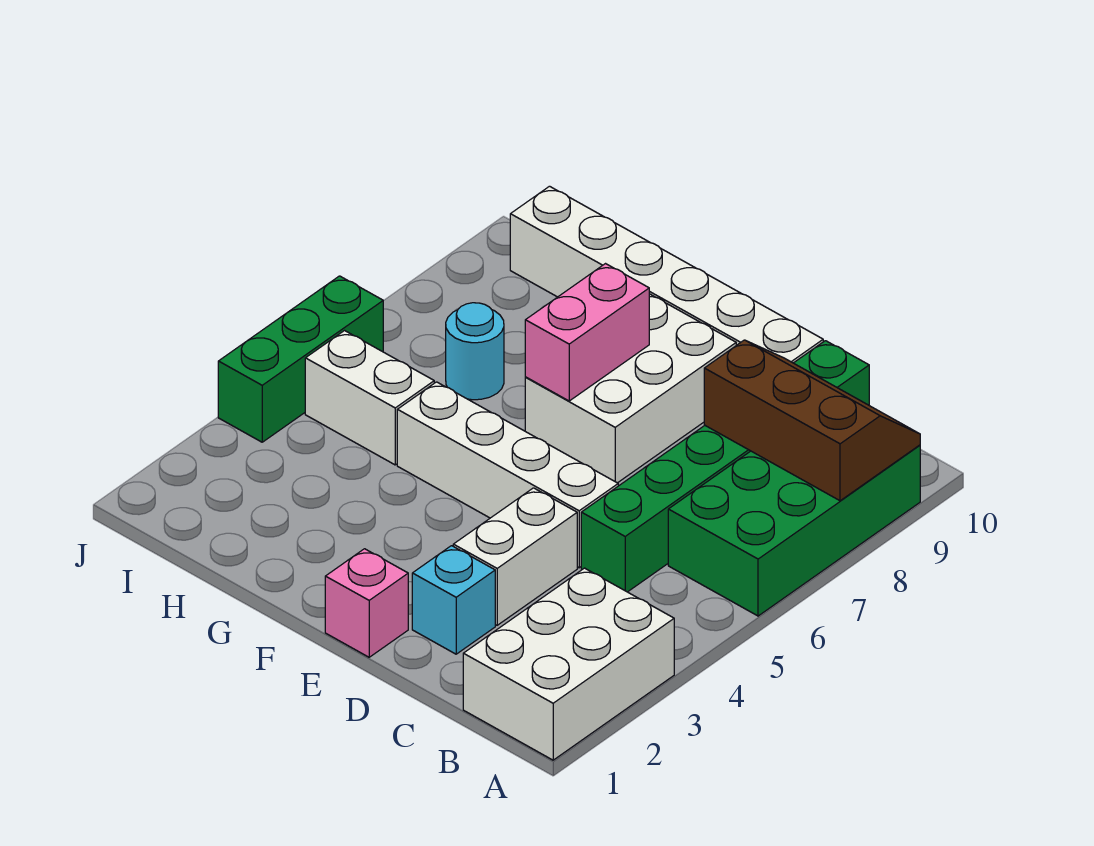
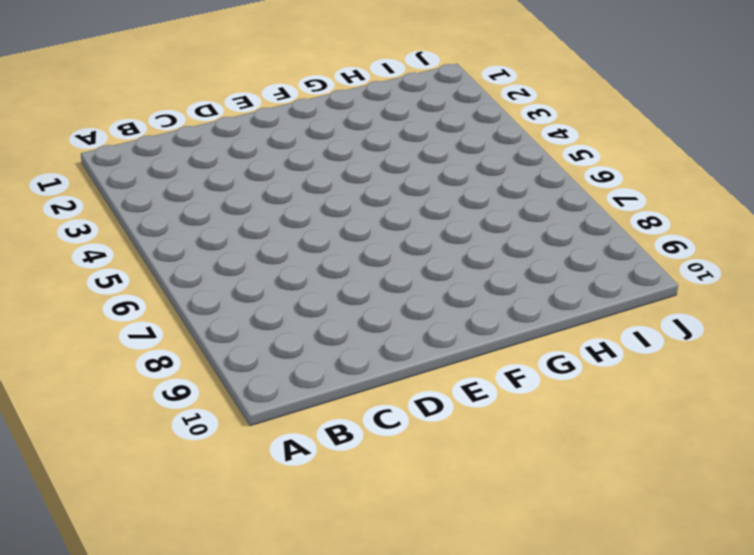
none -> white 2x3 brick [463,568,674,760]
none -> green 2x4 brick [668,445,920,616]
none -> green 1x6 brick [581,341,869,592]

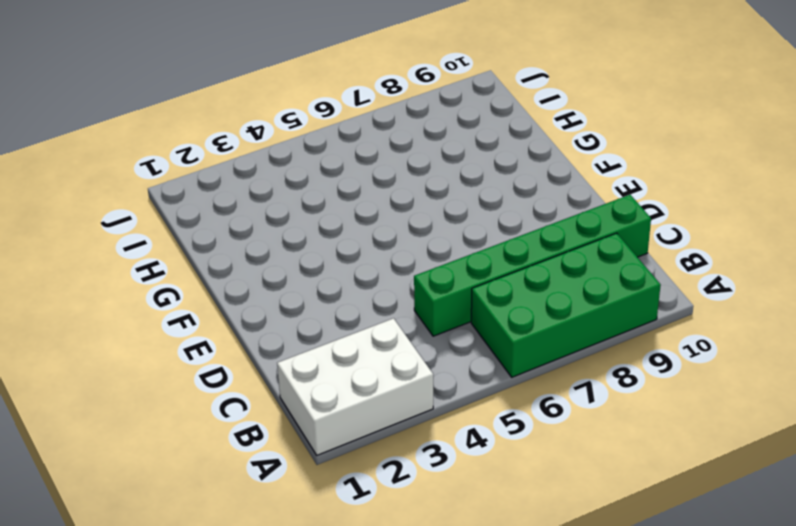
none -> cyan 1x1 brick [412,546,495,654]
none -> white 1x2 brick [453,488,577,625]
none -> white 1x4 brick [397,382,618,568]

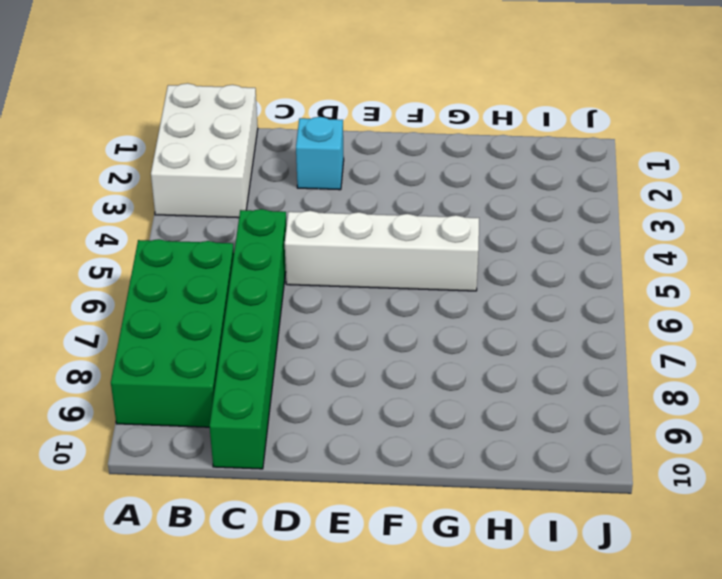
none -> white 1x2 brick [453,488,577,625]
none -> white 1x6 brick [510,186,823,363]
none -> pink 1x1 brick [325,549,408,657]

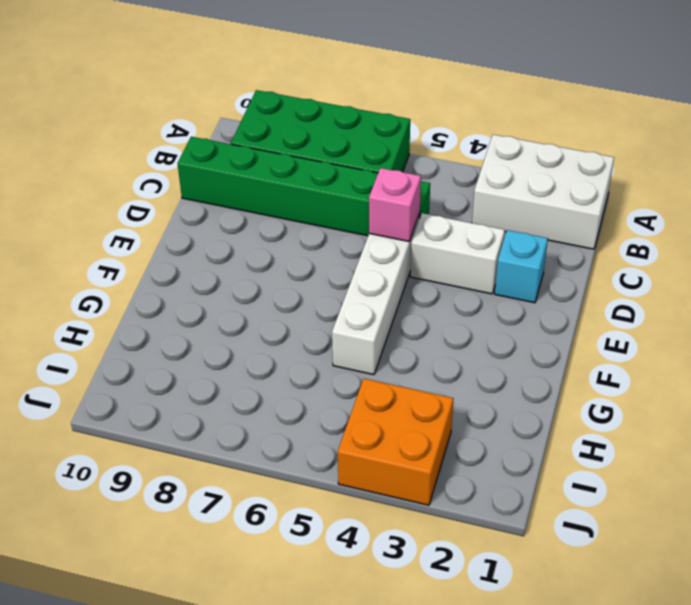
pink 1x1 brick [369,168,421,241] -> pink 1x1 brick moved to [325,549,408,657]
orange 2x2 brick [338,379,453,505] -> green 1x3 brick [218,276,383,442]
none -> white 1x6 brick [510,186,823,363]
none -> white 2x3 brick [525,294,736,483]
none -> white 1x2 brick [305,331,434,465]

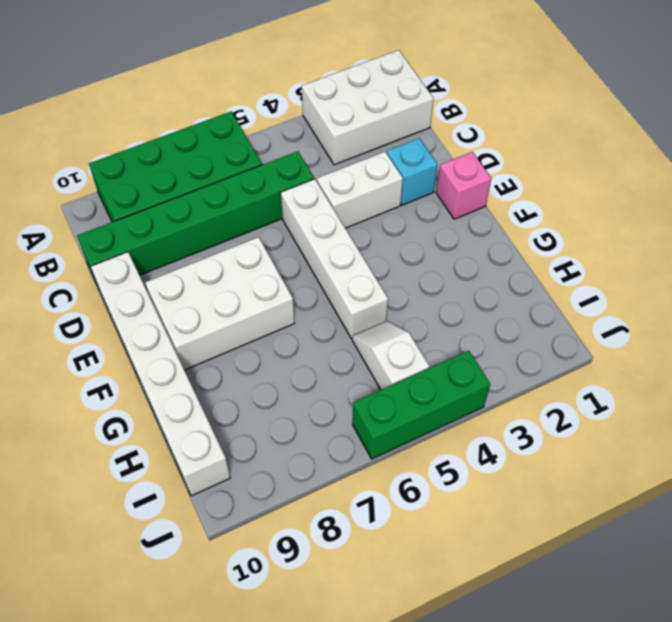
white 1x2 slope [352,321,430,390] -> white 1x2 brick [305,331,434,465]
none -> cyan 1x1 round brick [446,303,504,400]
none -> brown 2x3 slope [704,340,920,501]
none -> pink 1x2 brick [525,264,649,401]

